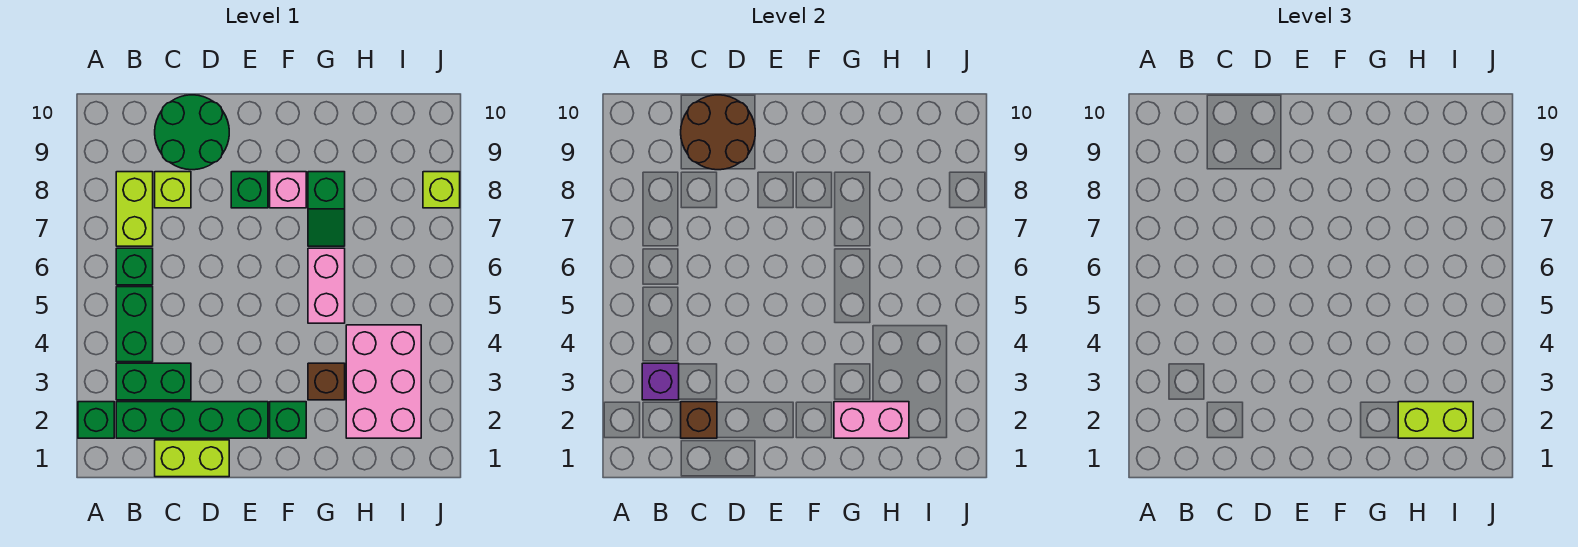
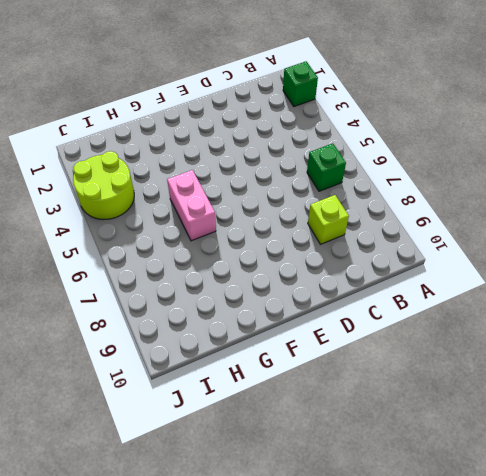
lime 2x2 round brick [73,151,134,220] -> pink 2x3 brick [346,325,421,438]
none -> green 1x4 brick [116,402,268,438]
none -> green 1x2 brick [116,363,191,400]
none -> green 1x2 brick [116,287,153,362]

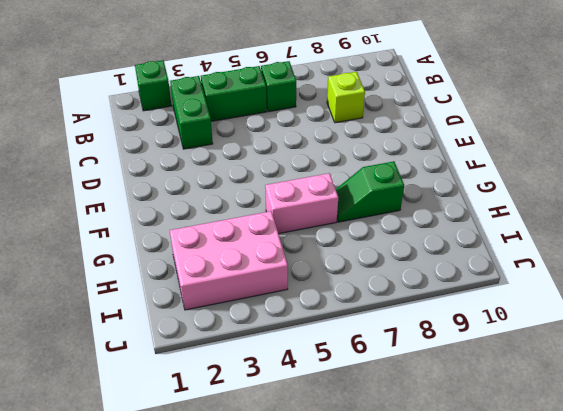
none -> green 1x4 brick [116,402,268,438]
none -> lime 1x2 brick [116,172,153,246]
none -> lime 1x2 brick [155,440,229,477]

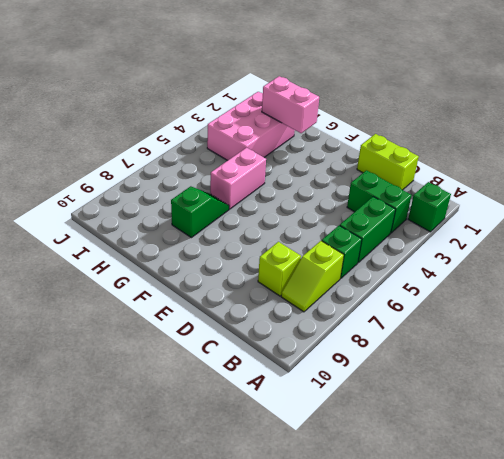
lime 1x2 slope [281,241,344,312] -> lime 1x2 brick [116,172,153,246]
none -> green 1x4 brick [116,402,268,438]
none -> green 2x2 round brick [155,95,229,170]
none -> green 1x1 brick [231,172,268,208]

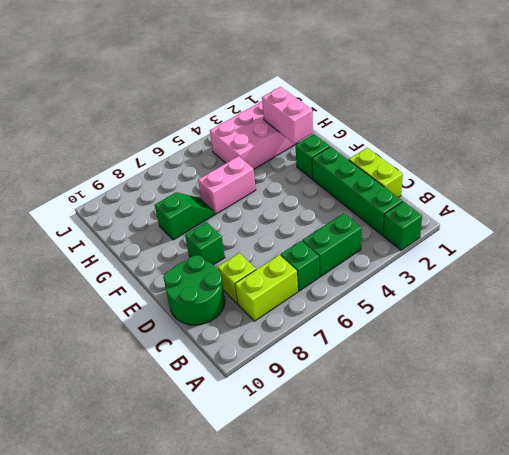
none -> green 1x2 brick [116,363,191,400]
none -> pink 1x1 brick [270,172,306,208]
none -> brown 1x1 brick [308,363,345,400]

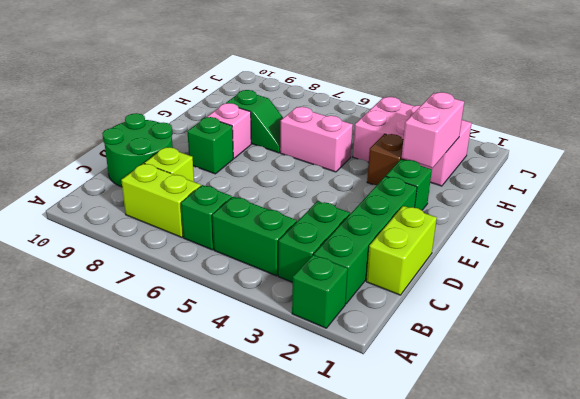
none -> lime 1x1 brick [423,172,460,208]
none -> purple 1x1 brick [642,363,679,400]
none -> brown 1x1 brick [681,402,717,438]

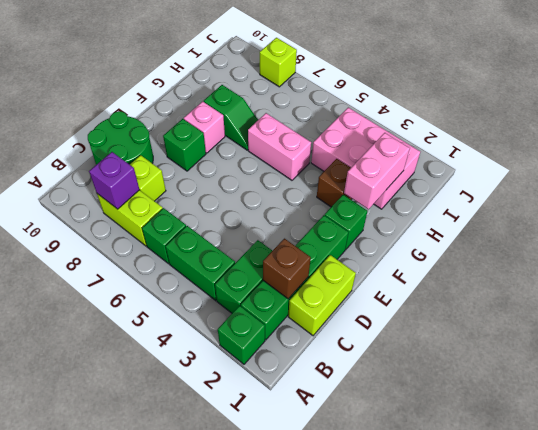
purple 1x1 brick [89,152,139,209] -> purple 1x1 brick moved to [642,363,679,400]
none -> brown 2x2 round brick [681,95,755,170]
none -> lime 1x2 brick [1398,402,1473,438]

